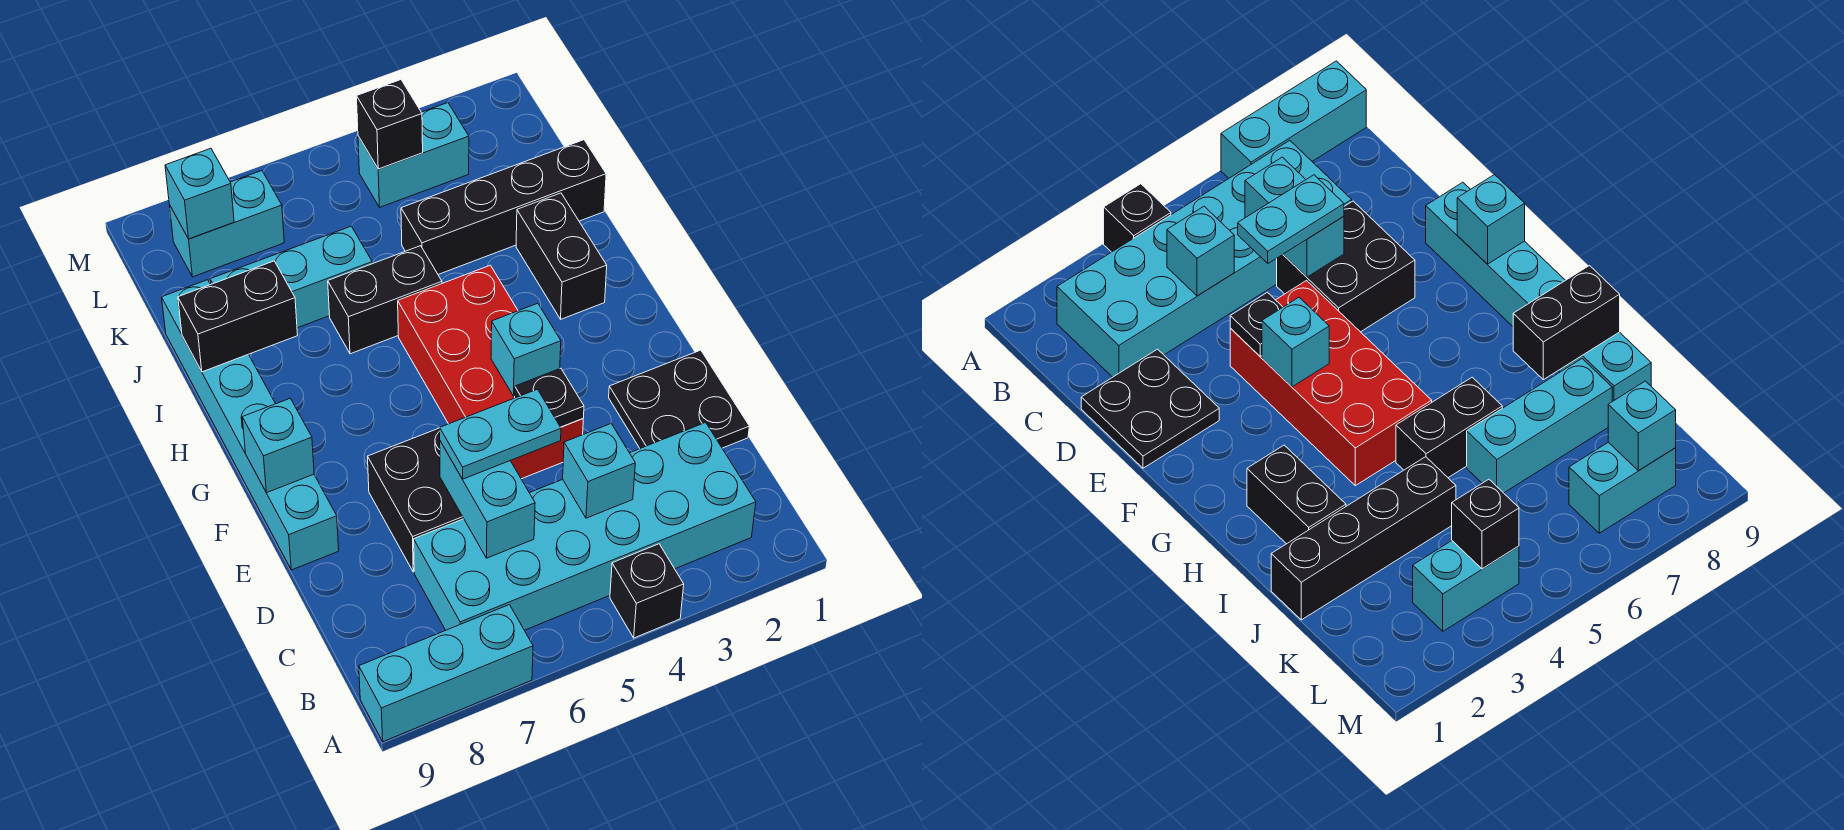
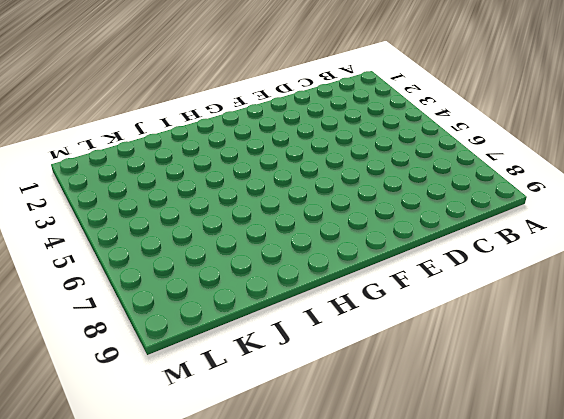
none -> black 1x1 brick [610,544,684,638]
none -> cyan 1x3 brick [359,605,533,742]
none -> cyan 2x6 brick [414,423,756,630]

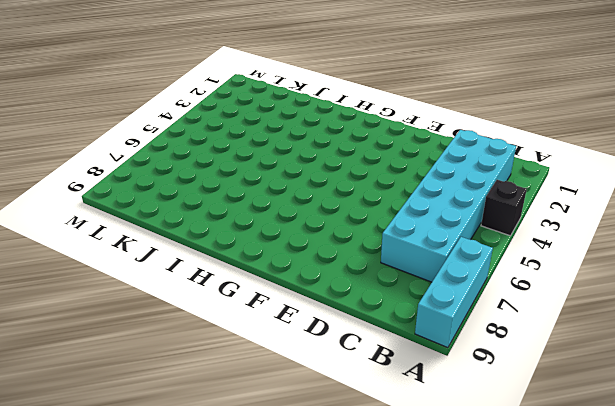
none -> black 2x2 plate [609,350,749,448]
none -> black 2x2 brick [368,428,464,572]
none -> red 2x4 brick [398,265,583,479]

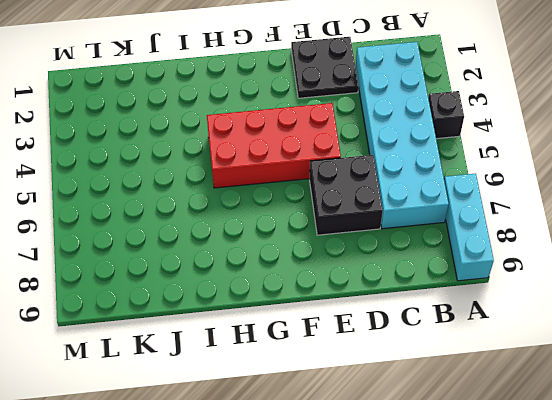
none -> cyan 1x6 brick [162,280,339,570]
none -> black 1x2 brick [516,193,607,319]
none -> black 1x2 brick [328,246,442,354]

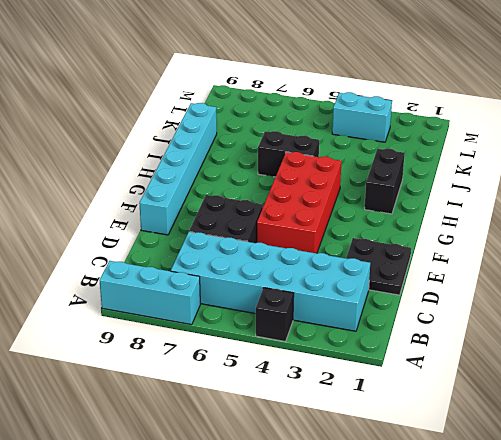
none -> black 1x4 brick [401,140,606,274]
none -> cyan 1x3 brick [210,226,373,328]
none -> cyan 1x2 brick [170,171,284,277]

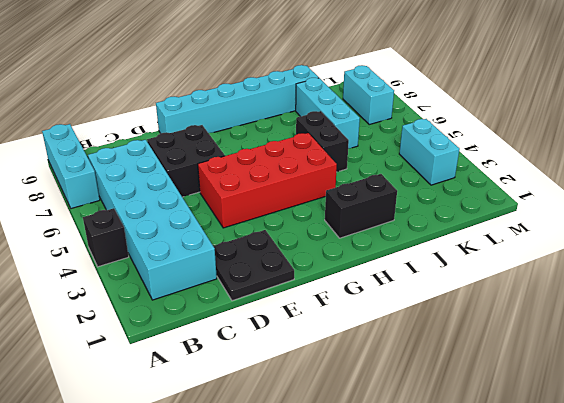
none -> black 1x4 brick [401,140,606,274]
none -> cyan 1x1 brick [563,424,635,518]
none -> cyan 1x2 brick [440,441,535,558]

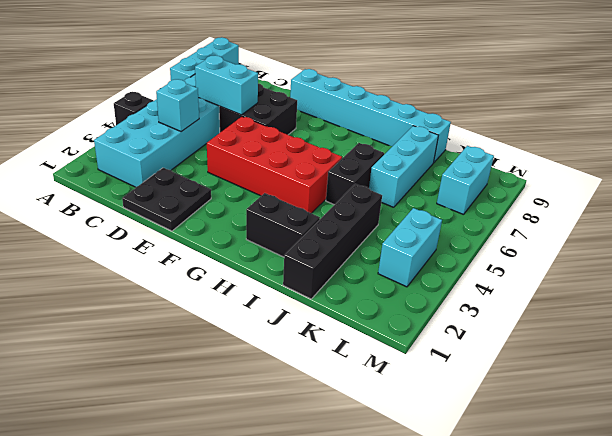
none -> black 1x1 plate [515,368,584,427]
none -> cyan 1x1 brick [491,303,561,396]
none -> cyan 1x1 brick [242,398,314,493]

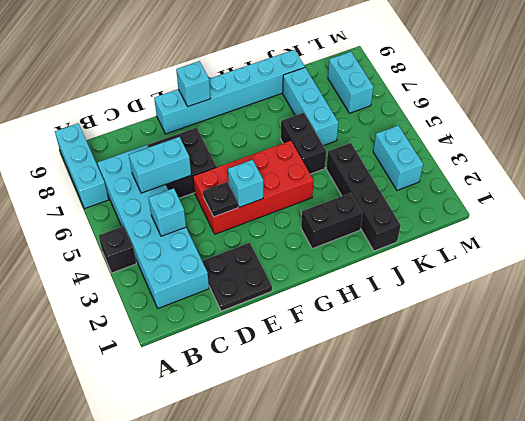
none -> black 1x2 brick [178,261,298,372]
none -> black 1x1 brick [357,80,423,169]
none -> cyan 1x1 brick [165,148,234,239]

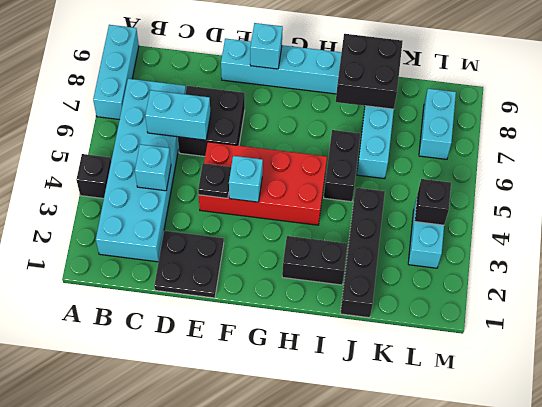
black 2x2 brick [336,34,403,109] -> black 1x2 brick [178,261,298,372]
none -> cyan 1x1 brick [165,148,234,239]
none -> cyan 1x2 plate [440,389,561,479]

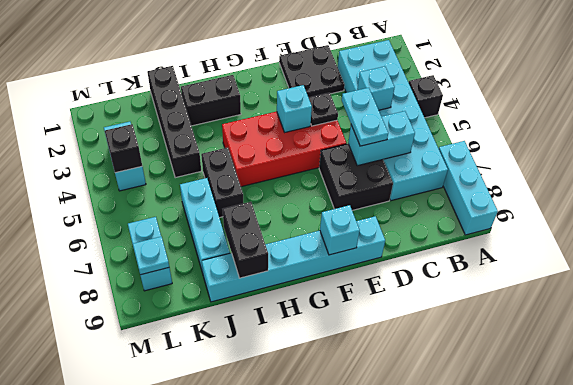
cyan 1x1 plate [133,236,169,275] -> cyan 1x1 brick [165,148,234,239]

